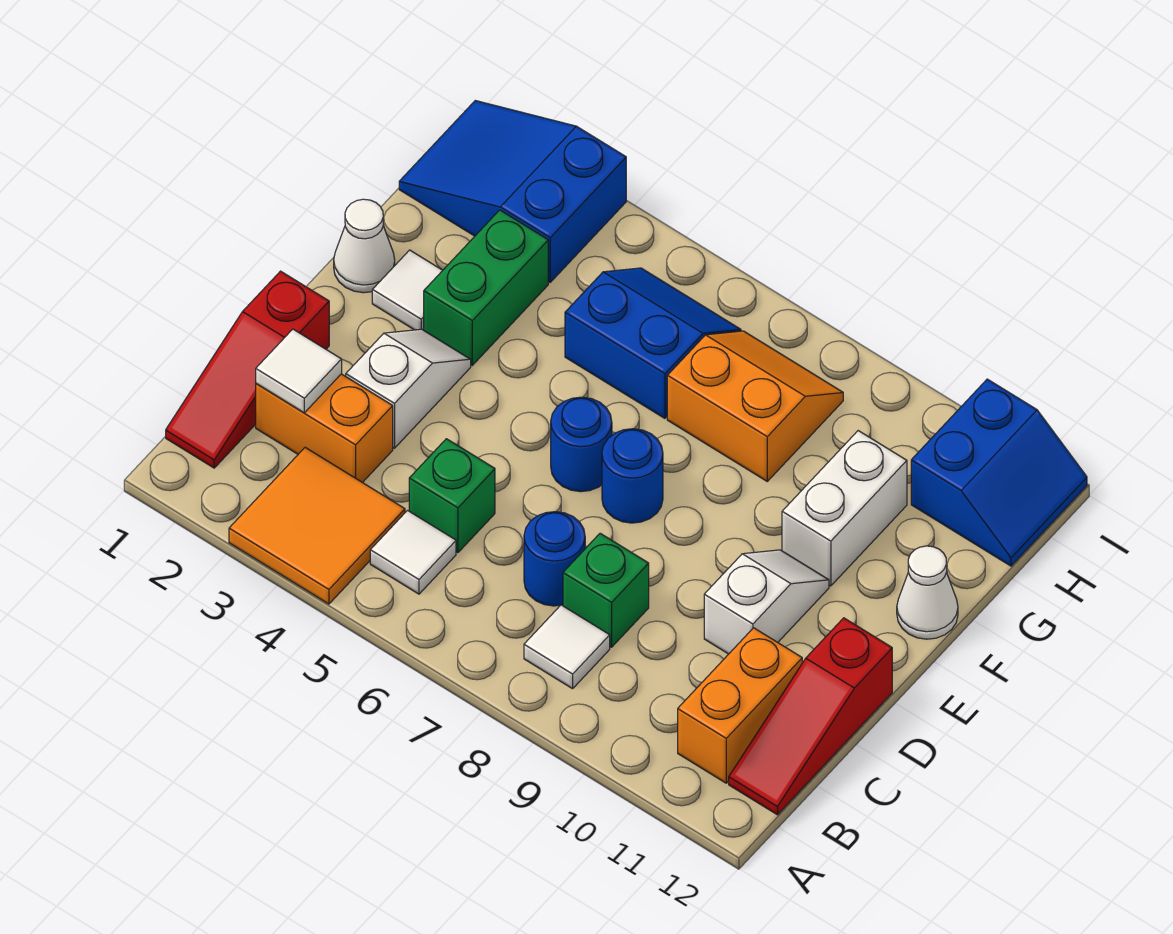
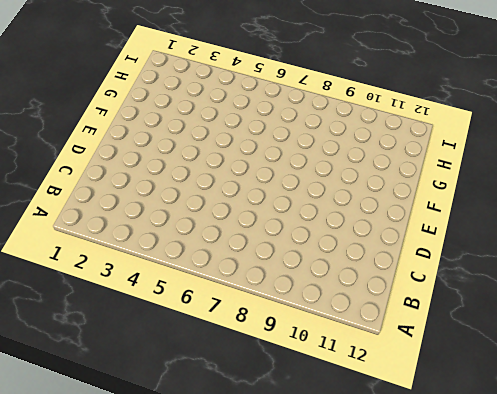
none -> orange 2x2 tile [229,448,405,604]
none -> red 1x3 slope [166,271,329,468]
none -> white 1x1 tile [370,511,456,594]

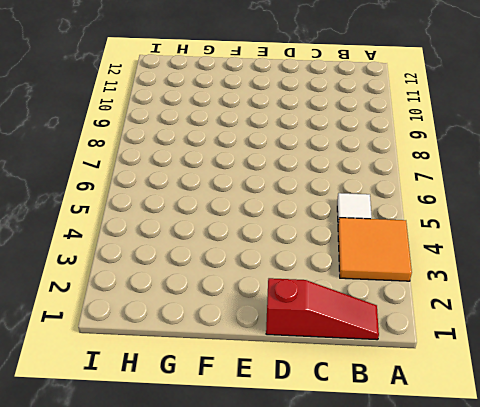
none -> white 1x1 tile [524,605,610,689]
none -> orange 1x2 brick [678,628,802,783]
none -> red 1x3 slope [729,618,892,815]

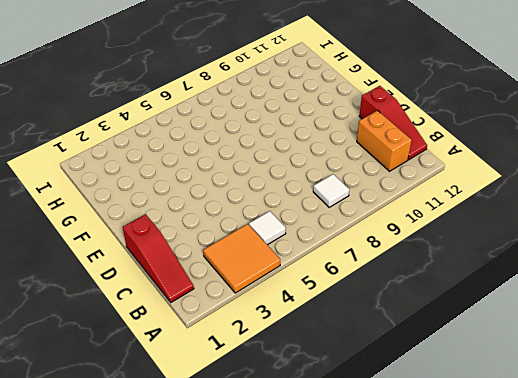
none -> orange 1x2 brick [256,374,393,483]
none -> green 1x1 brick [409,439,495,553]
none -> blue 1x1 round brick [524,512,585,606]

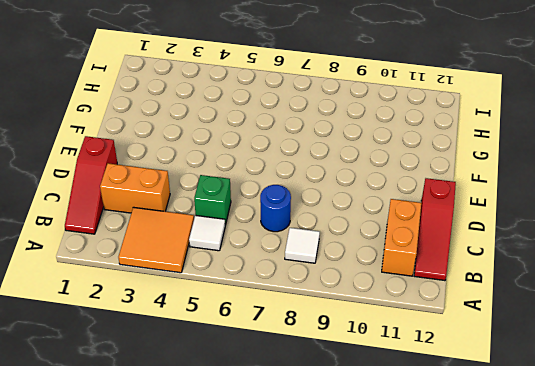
none -> green 1x1 brick [563,533,649,647]
none -> white 1x2 slope [346,329,471,448]
none -> white 1x2 slope [704,550,829,654]

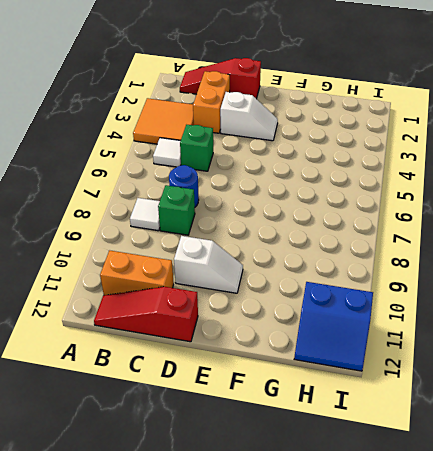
none -> blue 1x1 round brick [551,397,612,492]
none -> blue 1x1 round brick [602,429,663,523]
none -> white 1x1 cone [334,199,395,293]

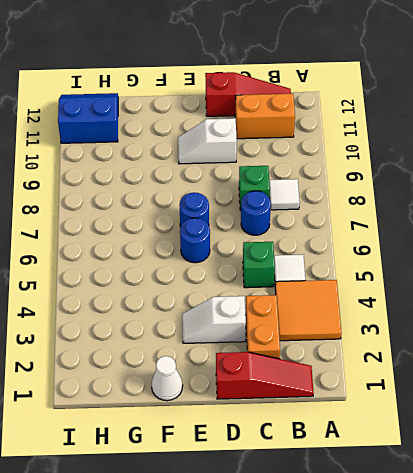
none -> white 1x1 tile [372,250,443,330]
none -> green 1x2 brick [424,210,548,365]
none -> white 1x2 brick [782,431,907,586]

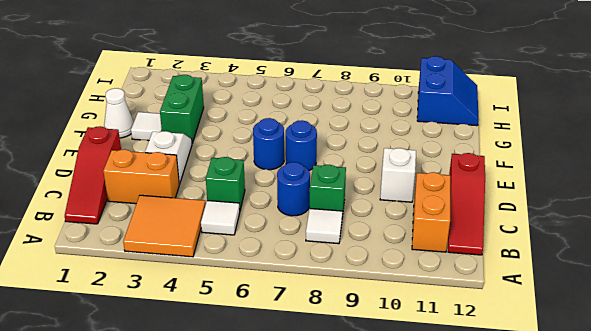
none -> white 1x2 brick [782,431,907,586]
none -> white 1x1 cone [897,546,958,639]
none -> blue 2x2 slope [565,268,741,418]

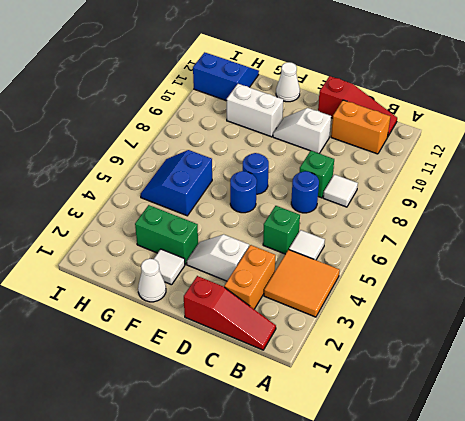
none -> orange 2x2 slope [667,331,843,481]
none -> blue 2x3 slope [399,101,626,282]
none -> white 1x1 tile [256,329,342,413]

